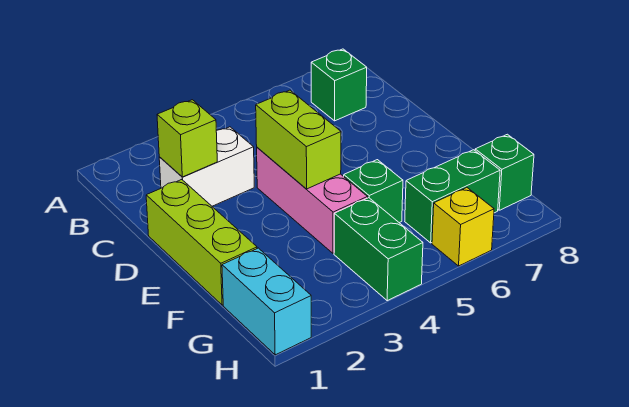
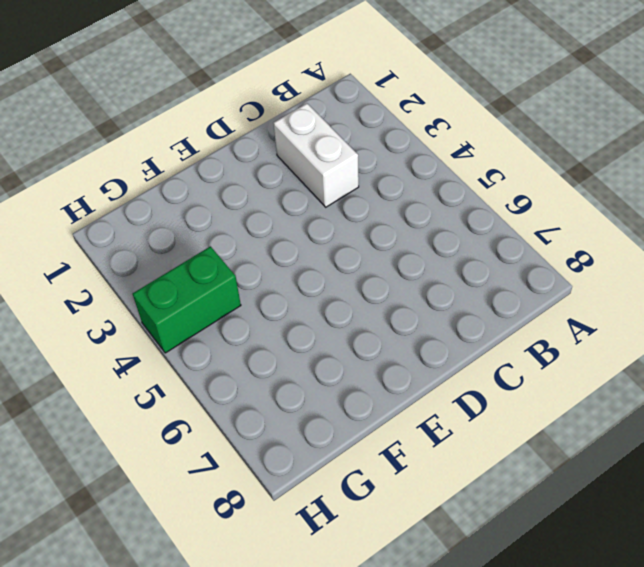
none -> green 1x1 brick [311,49,367,121]
none -> lime 1x3 brick [146,180,257,305]
none -> pink 1x3 brick [257,147,368,253]

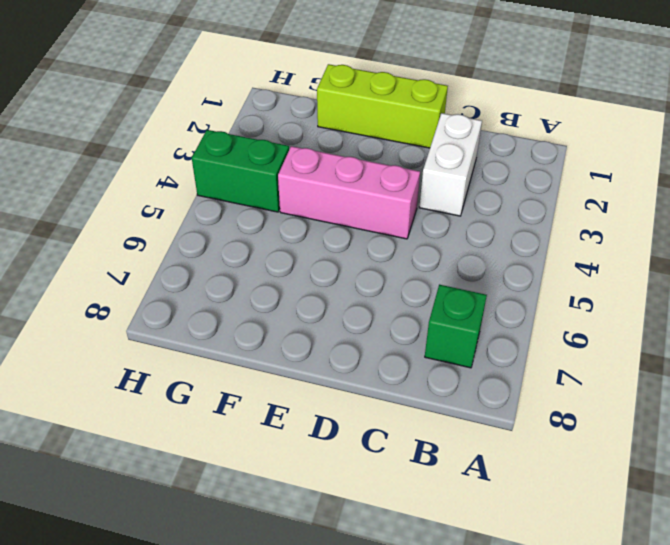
none -> green 1x1 brick [344,160,403,223]
none -> cyan 1x2 brick [222,248,311,355]
none -> green 1x2 brick [405,150,500,243]

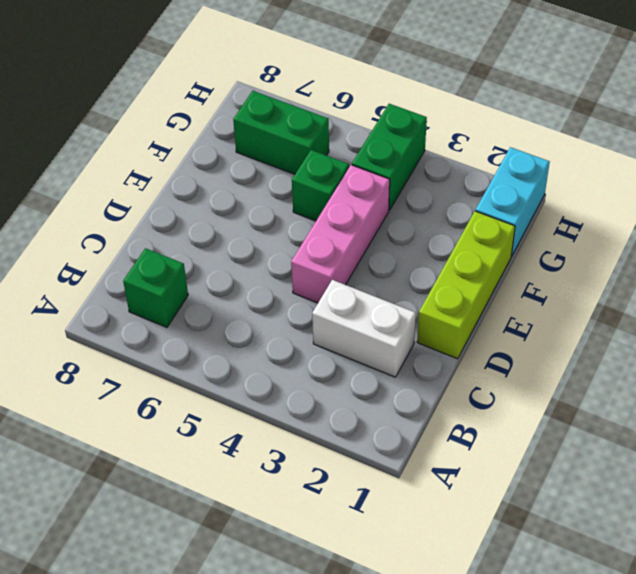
none -> green 1x1 brick [475,134,534,210]
none -> yellow 1x1 brick [432,188,494,266]
none -> lime 1x1 brick [157,100,217,177]

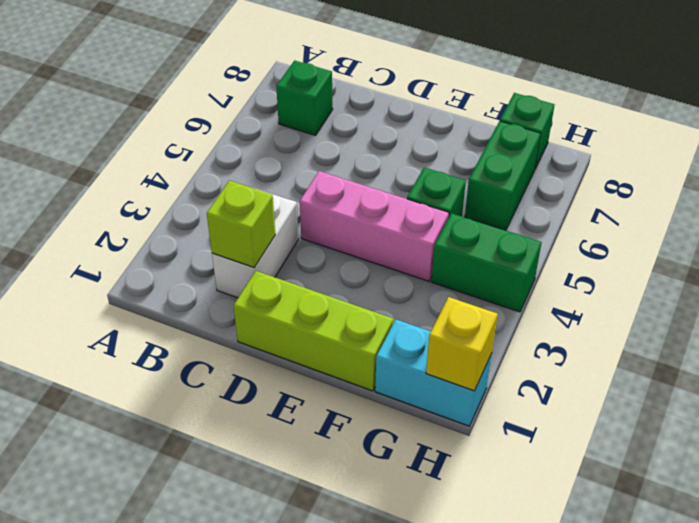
yellow 1x1 brick [426,297,498,391] -> yellow 1x1 brick moved to [432,188,494,266]
none -> lime 1x2 brick [256,90,341,189]

